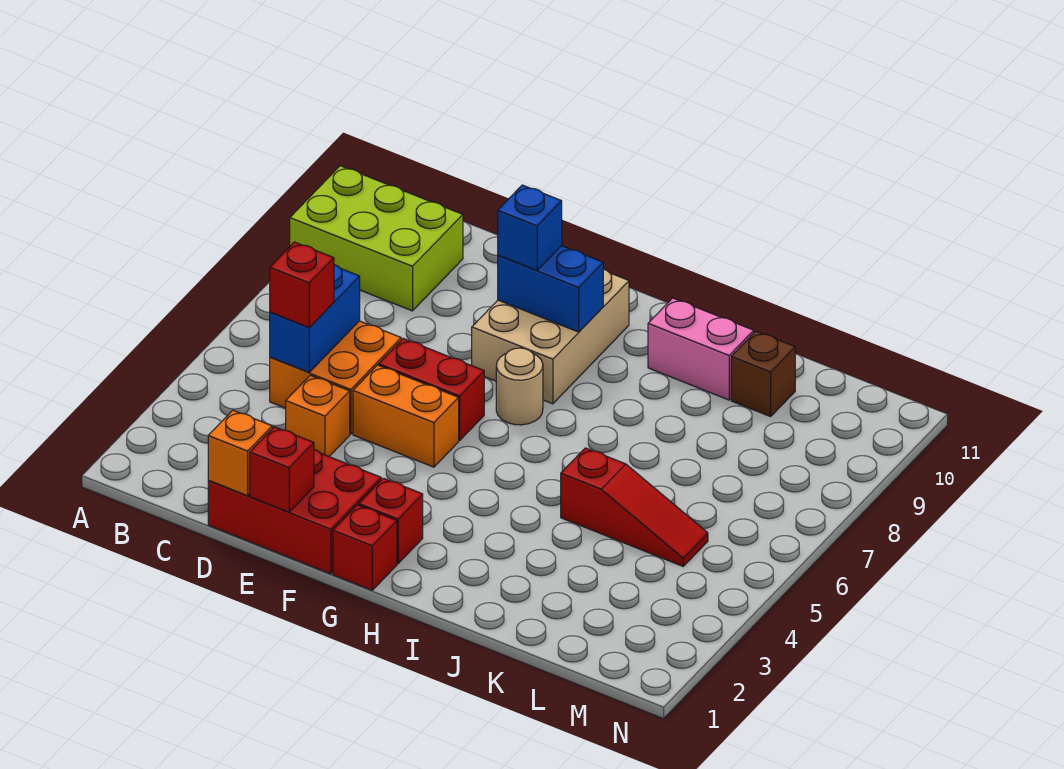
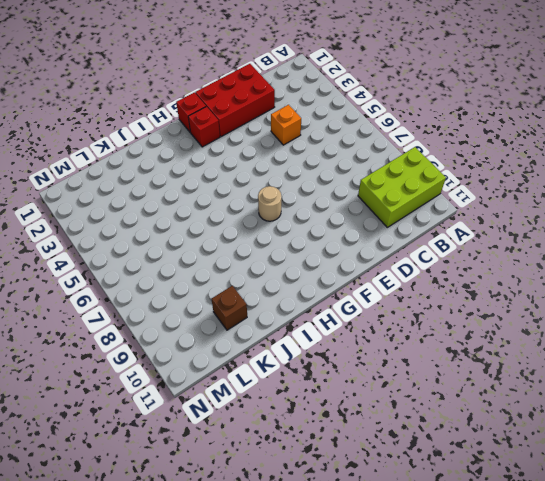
none -> orange 2x2 brick [270,321,401,434]
none -> orange 1x2 brick [353,365,459,467]
none -> red 1x2 brick [379,339,484,440]

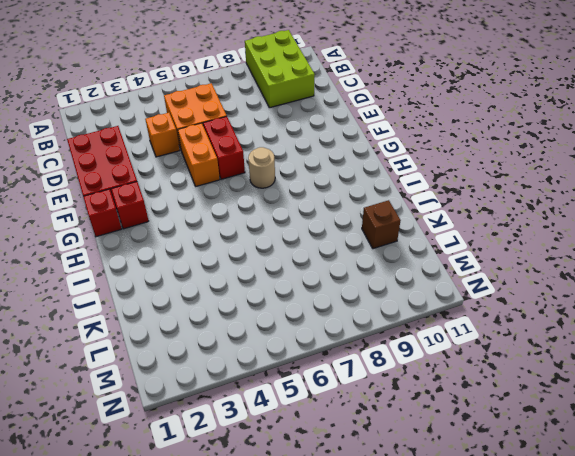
none -> tan 2x3 brick [472,269,629,404]
none -> pink 1x2 brick [648,298,754,400]
none -> red 1x3 slope [561,448,708,566]

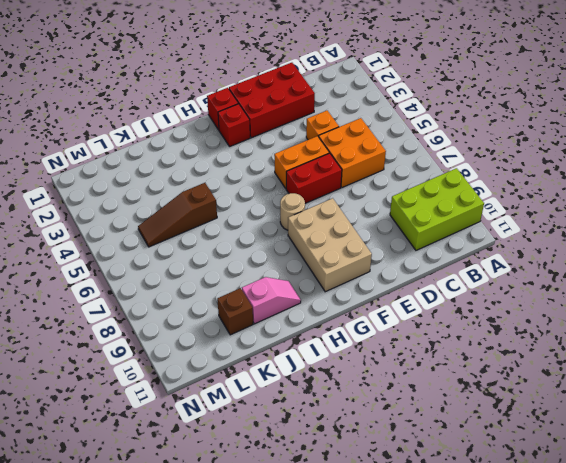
pink 1x2 slope [242,277,301,324] -> pink 1x2 brick [648,298,754,400]
brown 1x3 slope [138,183,217,247] -> red 1x3 slope [561,448,708,566]
none -> blue 1x2 brick [270,265,360,372]
none -> orange 1x1 brick [208,410,272,496]
none -> red 1x1 brick [250,427,314,512]

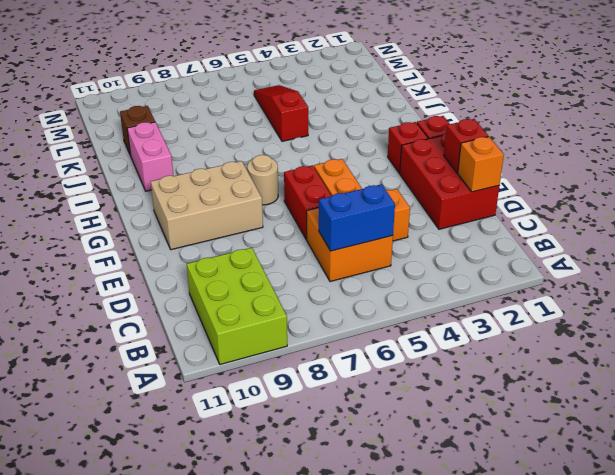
none -> blue 1x2 brick [498,246,603,332]
none -> red 1x1 brick [270,242,334,327]
none -> blue 1x1 brick [498,185,562,271]

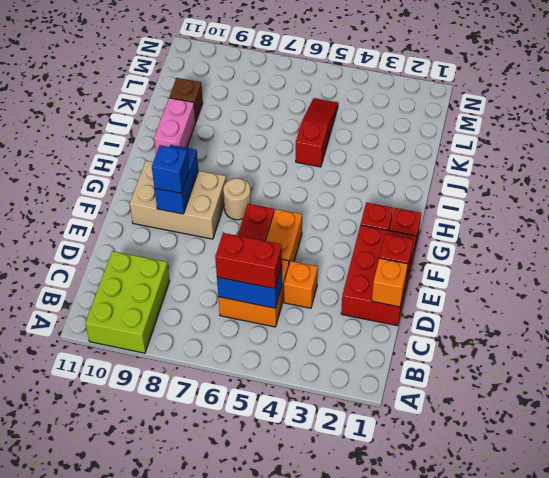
red 1x2 brick [215,233,282,289] -> red 1x1 brick [270,242,334,327]

